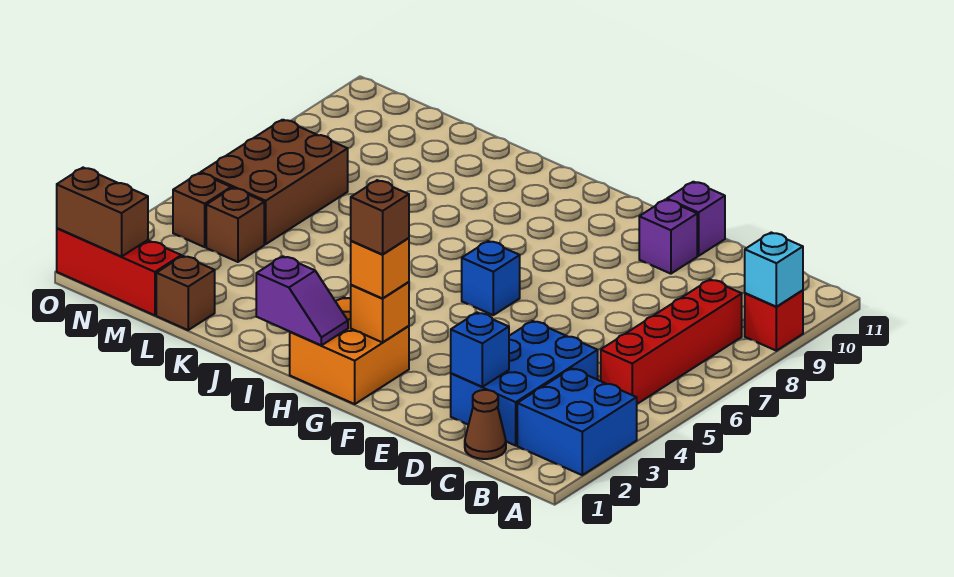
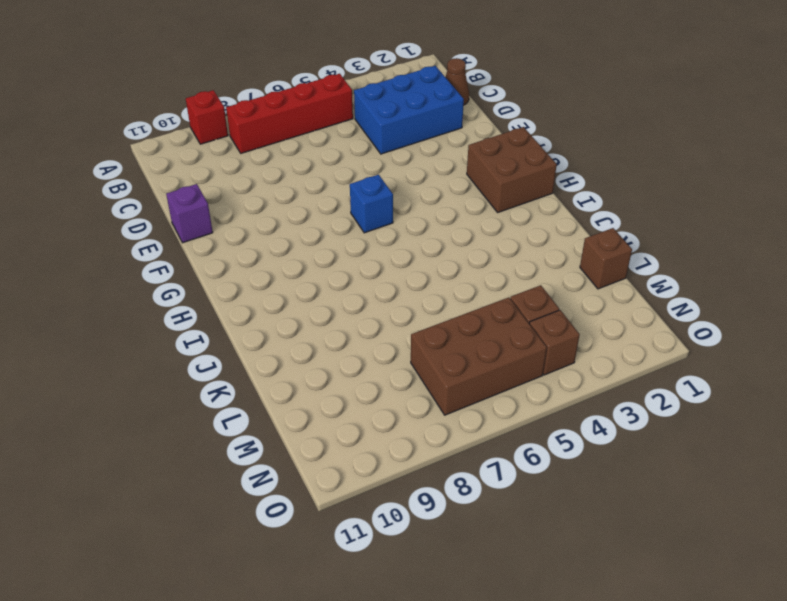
brown 2x2 brick [467,127,557,212] -> orange 2x2 brick [290,297,409,404]
none -> blue 2x2 brick [517,368,637,475]
none -> purple 1x1 brick [639,199,697,274]
none -> red 1x3 brick [57,228,181,315]

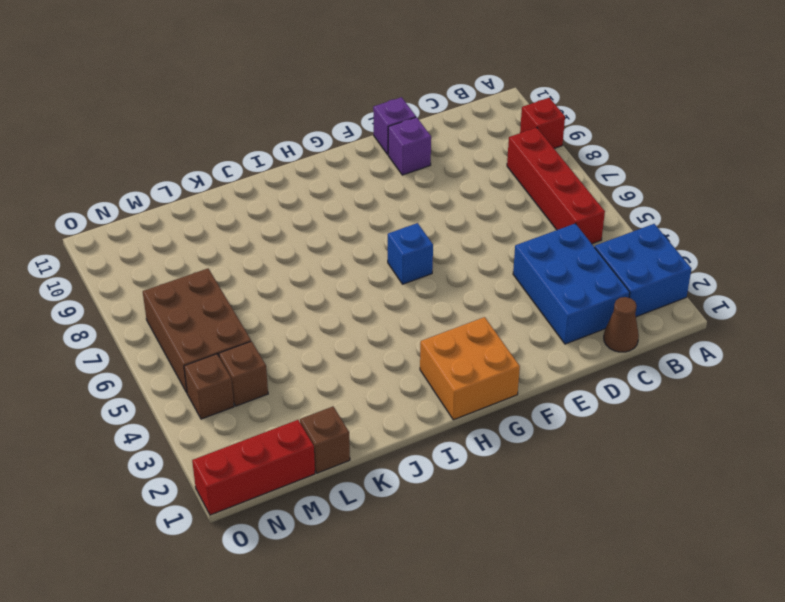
none -> cyan 1x1 brick [745,232,803,307]
none -> blue 1x1 brick [451,313,509,387]
none -> orange 1x1 brick [351,282,409,342]

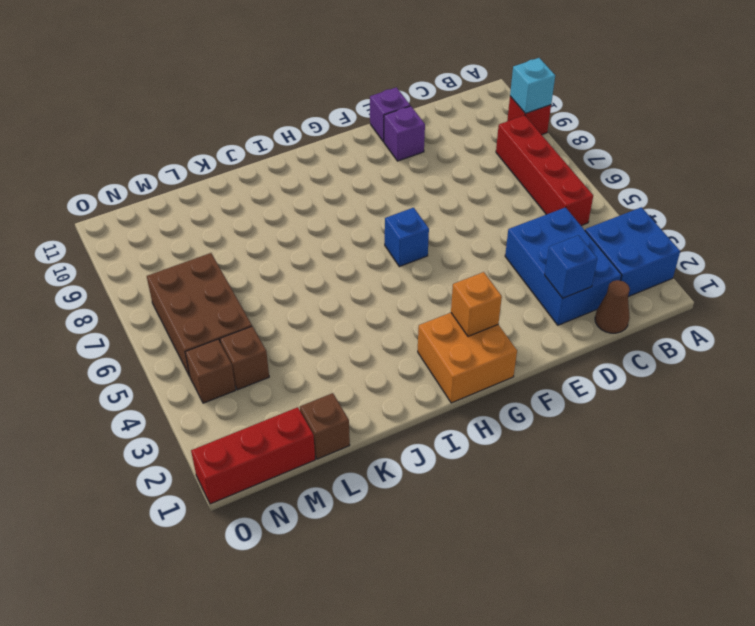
none -> purple 1x2 slope [256,256,348,345]
none -> brown 1x2 brick [57,168,148,257]
none -> orange 1x1 brick [351,238,409,298]

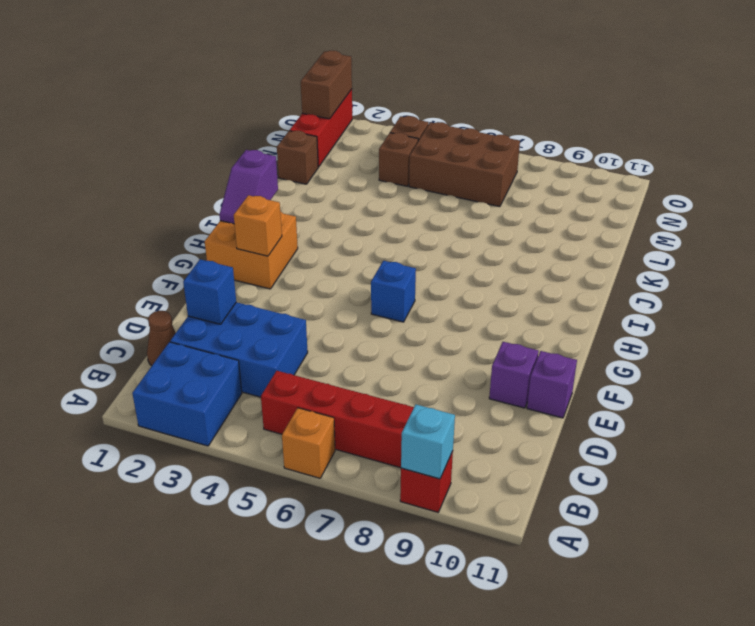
orange 1x1 brick [282,408,335,478] -> orange 1x1 brick moved to [351,238,409,298]
none -> brown 1x1 brick [351,180,409,255]

